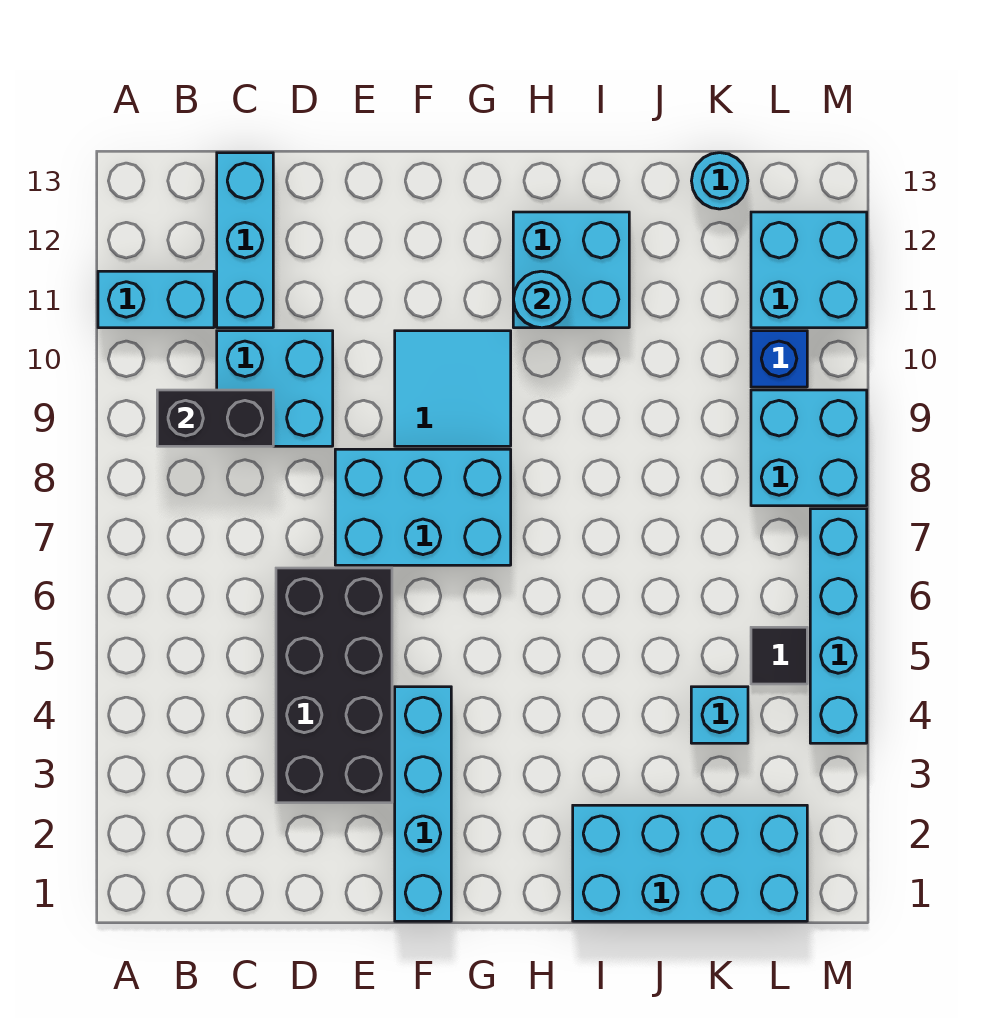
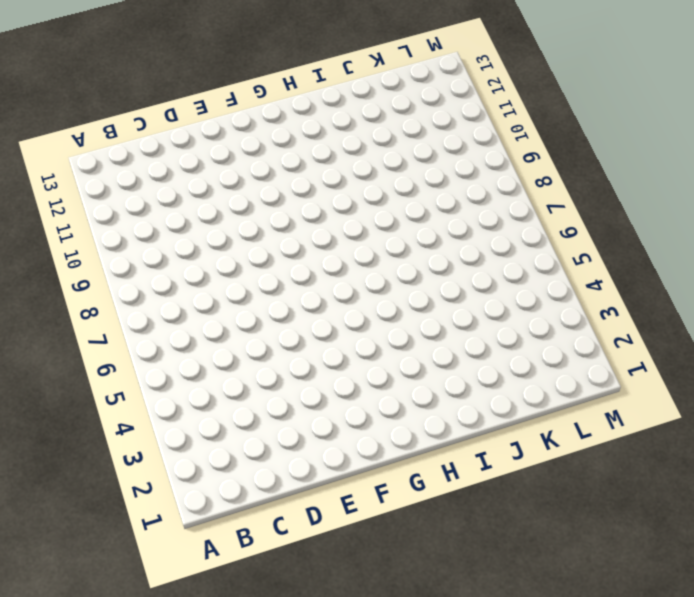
none -> cyan 1x2 brick [98,271,214,328]
none -> cyan 2x2 brick [217,331,333,446]
none -> cyan 1x3 brick [217,153,273,328]

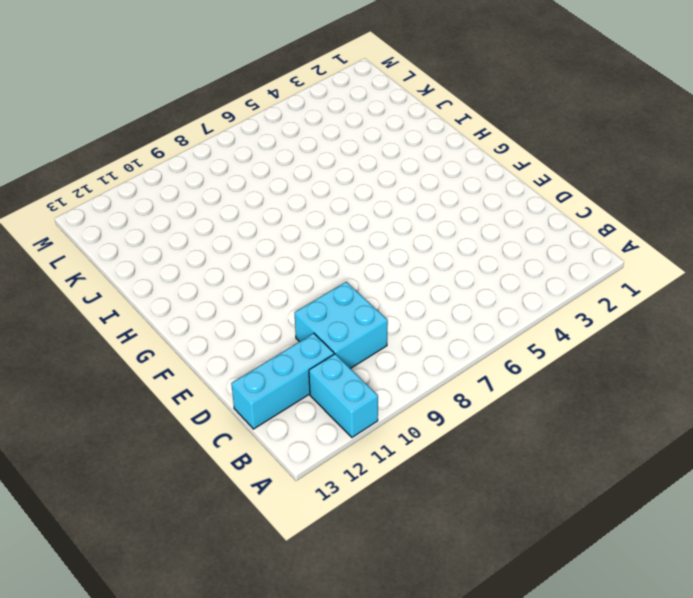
none -> black 2x4 brick [276,568,392,803]
none -> cyan 2x3 brick [335,449,511,565]
none -> cyan 1x4 brick [395,687,451,921]

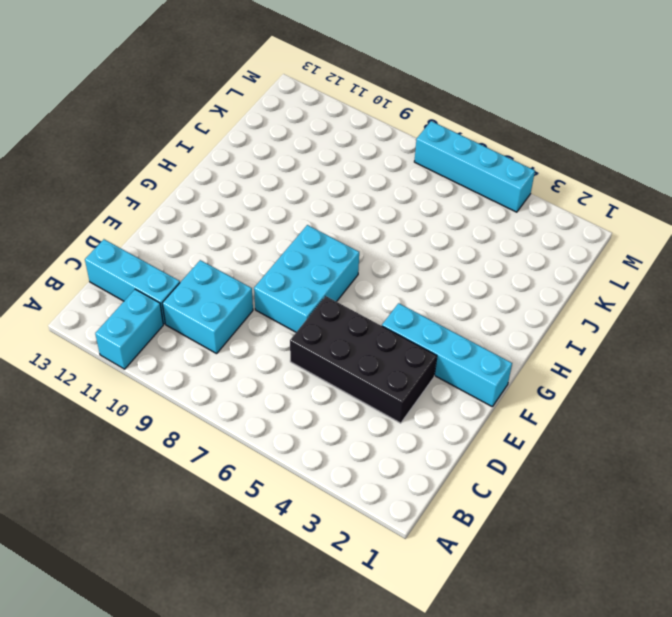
none -> cyan 2x2 tile [395,331,511,446]
none -> cyan 2x2 brick [513,212,629,328]
none -> cyan 2x4 brick [573,805,807,921]

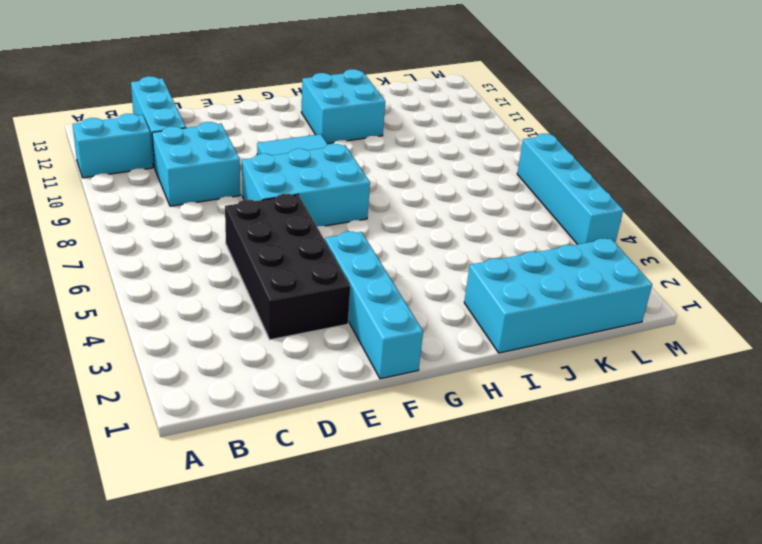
none -> cyan 1x1 brick [691,687,748,743]
none -> cyan 1x1 round brick [692,153,748,209]
none -> black 1x1 tile [751,627,807,684]

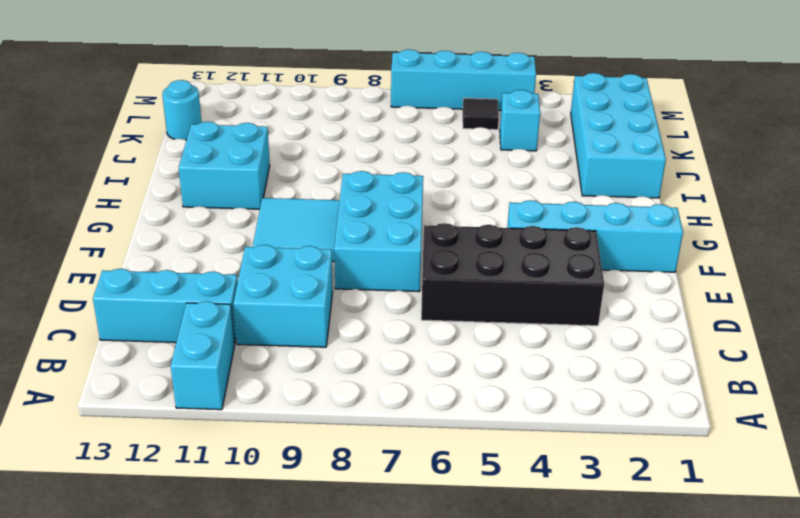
none -> cyan 2x2 brick [751,390,867,506]
none -> blue 1x1 brick [751,331,807,387]
none -> cyan 2x2 brick [751,212,867,328]

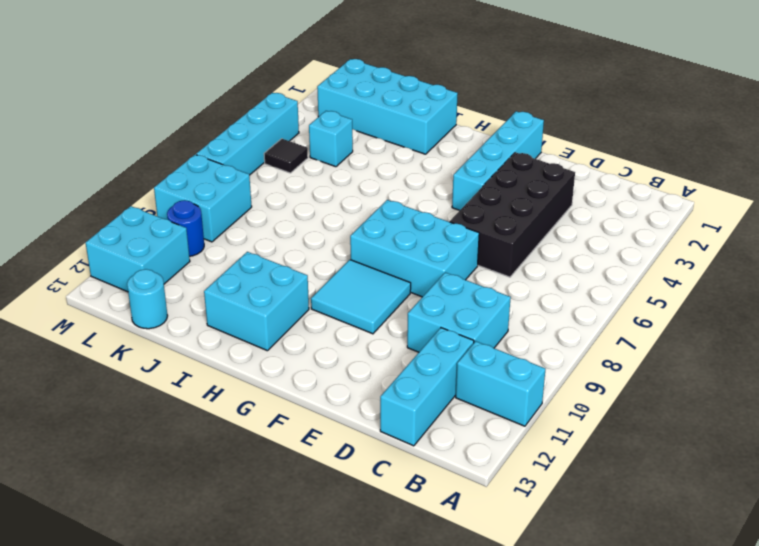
blue 1x1 round brick [167,200,204,256] -> blue 1x1 brick [751,331,807,387]
none -> black 1x2 brick [157,390,273,446]
none -> cyan 1x1 round brick [513,271,570,328]

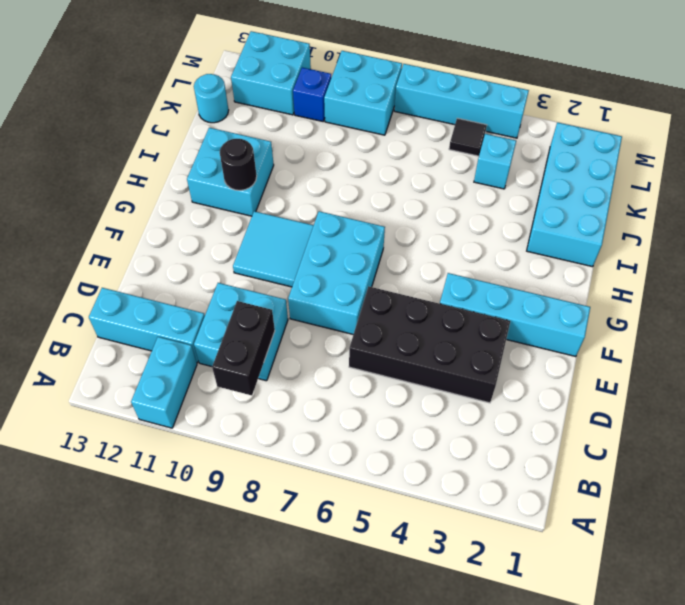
black 1x1 round brick [220,139,257,190] -> cyan 1x1 round brick [513,271,570,328]

